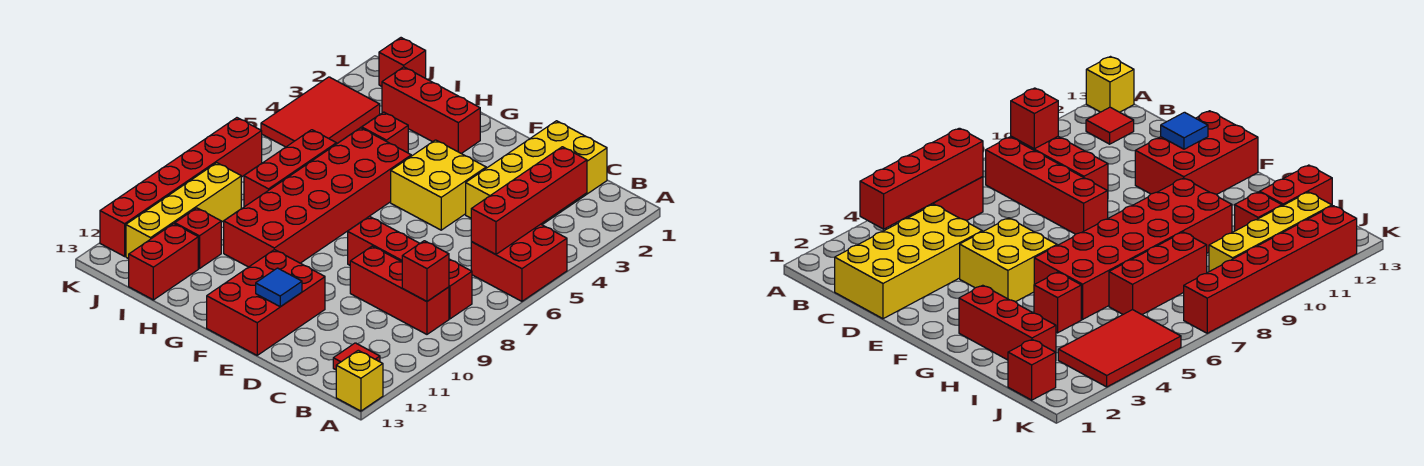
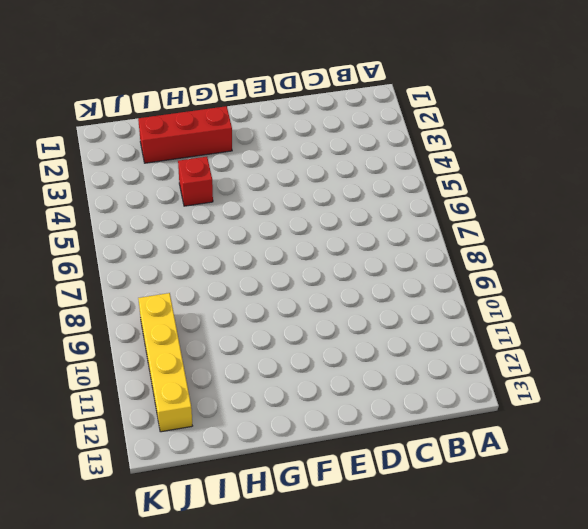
none -> red 2x2 brick [471,224,567,301]
none -> yellow 1x1 brick [336,350,383,411]
none -> red 1x4 brick [348,216,472,319]

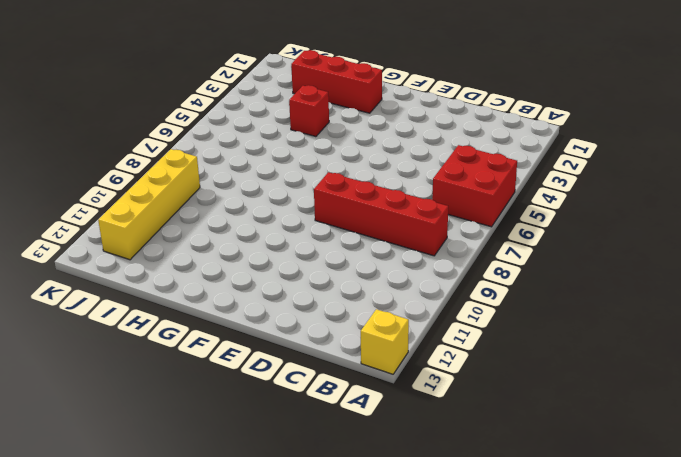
none -> red 1x3 brick [350,246,449,334]
none -> red 1x1 tile [333,343,380,370]
none -> yellow 2x4 brick [466,121,607,225]

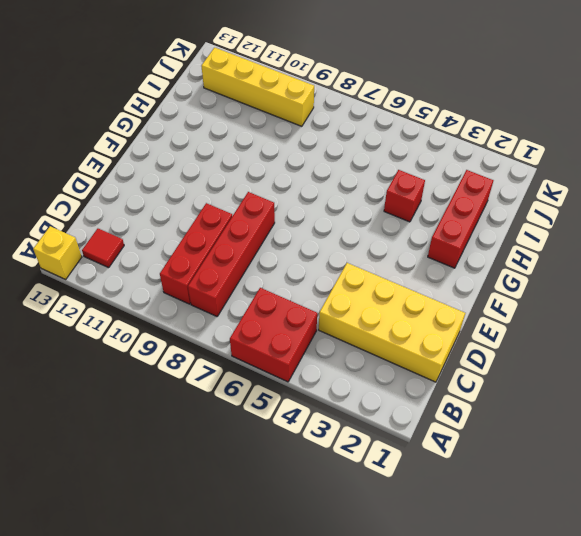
none -> yellow 2x2 brick [391,140,486,230]
none -> red 2x3 brick [207,250,325,355]
none -> red 2x6 brick [224,128,411,267]

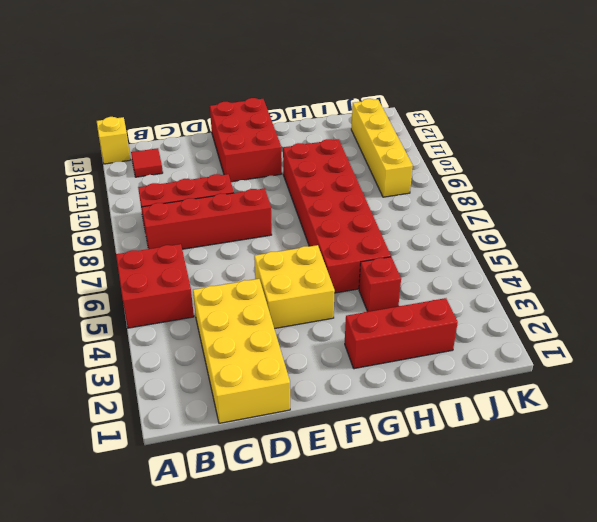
none -> red 1x3 brick [244,130,336,207]
none -> red 1x1 brick [175,208,221,269]
none -> red 1x2 brick [129,224,198,300]

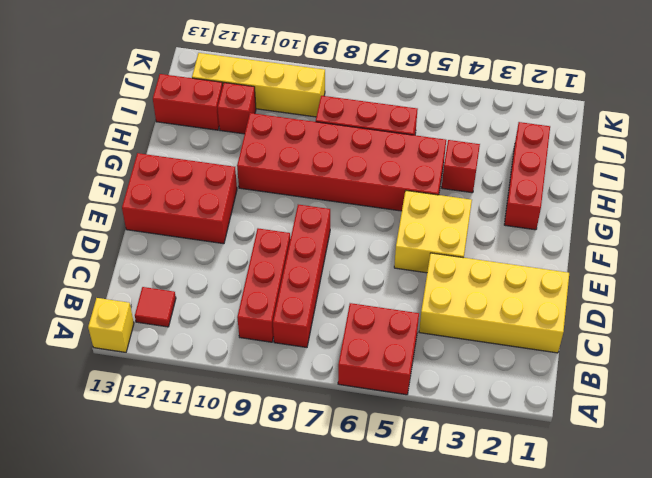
none -> red 1x1 brick [379,38,426,86]
none -> red 2x3 tile [261,77,380,147]
none -> red 1x6 brick [100,118,262,256]

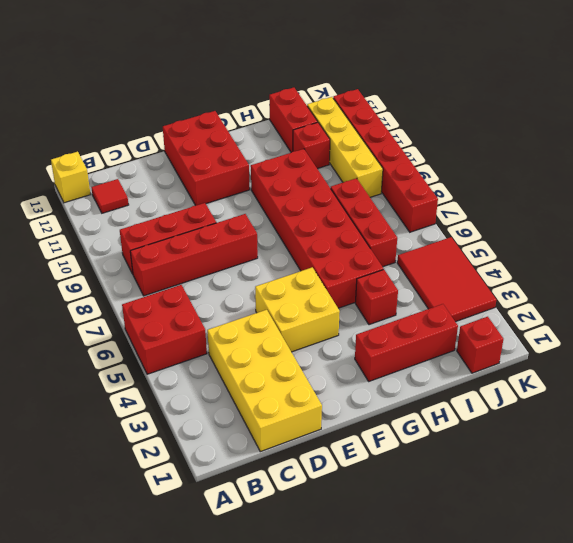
none -> red 1x4 brick [471,147,587,254]
none -> red 1x1 brick [402,241,449,301]
none -> blue 1x1 tile [256,268,302,307]

